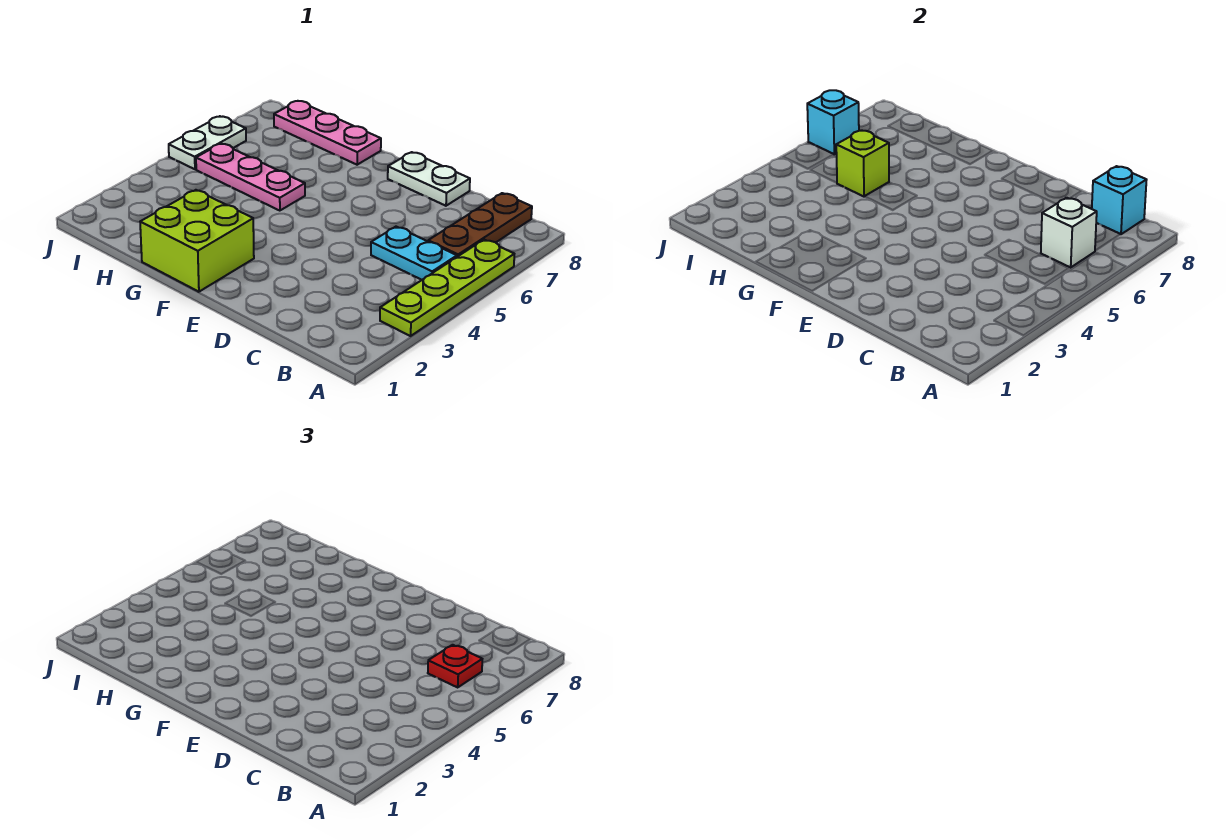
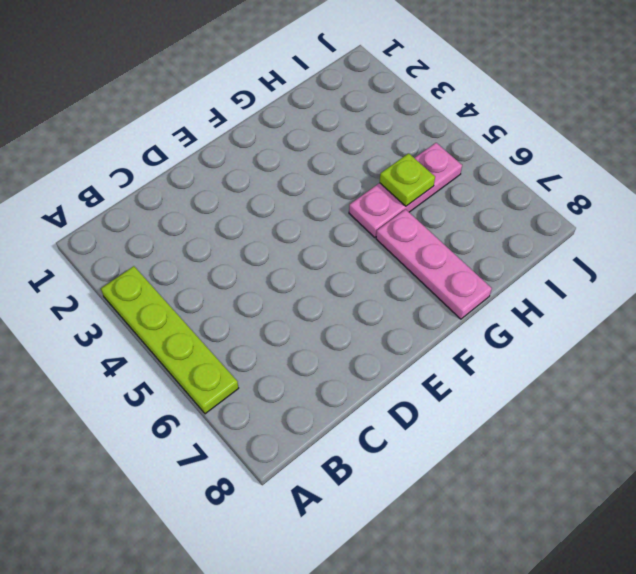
pink 1x3 plate [376,209,492,319] -> pink 1x3 plate turned to [274,101,381,165]
lime 1x1 plate [380,153,435,206] -> lime 1x1 brick [836,130,889,197]
none -> cyan 1x2 plate [371,227,457,280]
none -> brown 1x3 plate [428,193,532,257]
none -> white 1x2 plate [388,152,470,206]

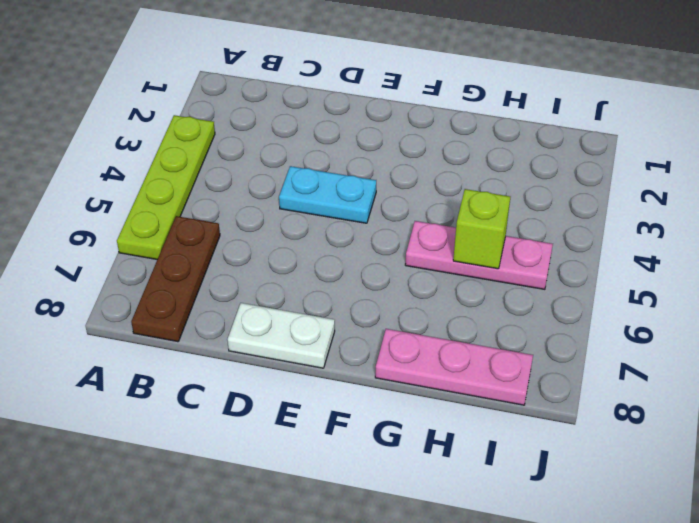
cyan 1x2 plate [279,166,376,223] -> cyan 1x2 plate moved to [371,227,457,280]
none -> lime 2x2 brick [140,190,254,292]
none -> white 1x2 plate [169,116,246,169]
none -> white 1x1 brick [1041,198,1097,267]

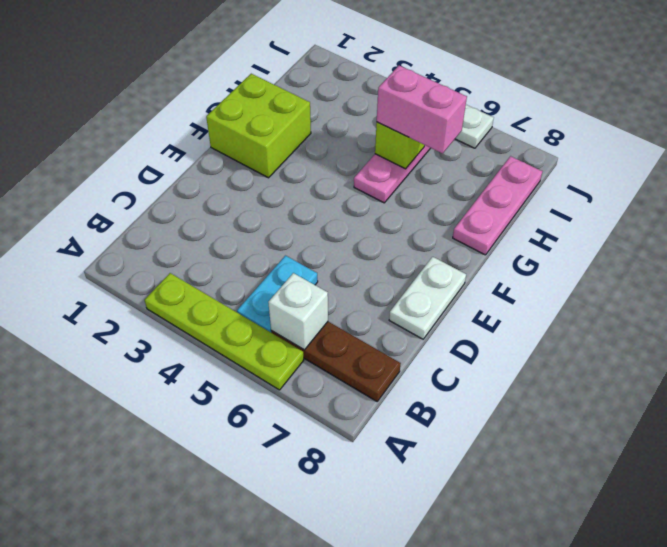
pink 1x2 brick [377,66,467,153] -> none
none -> cyan 1x1 brick [1092,166,1146,234]
none -> cyan 1x1 brick [807,90,859,154]
none -> red 1x1 plate [428,645,482,687]

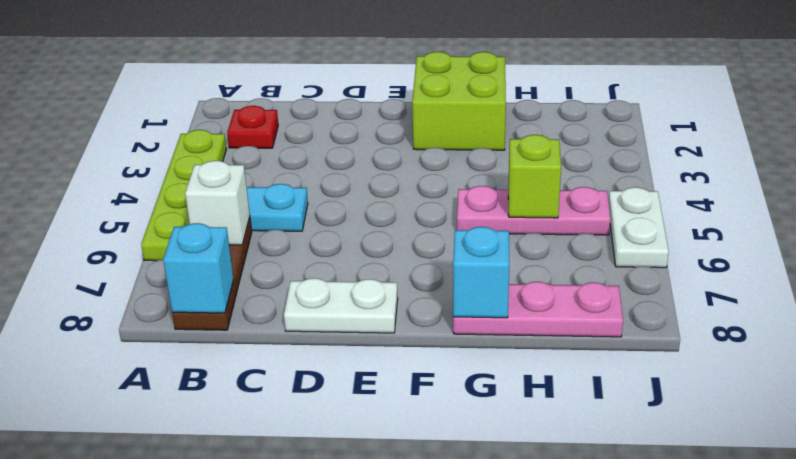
red 1x1 plate [227,106,278,148] -> red 1x1 plate moved to [428,645,482,687]
cyan 1x1 brick [453,227,509,318] -> cyan 1x1 brick moved to [807,90,859,154]

